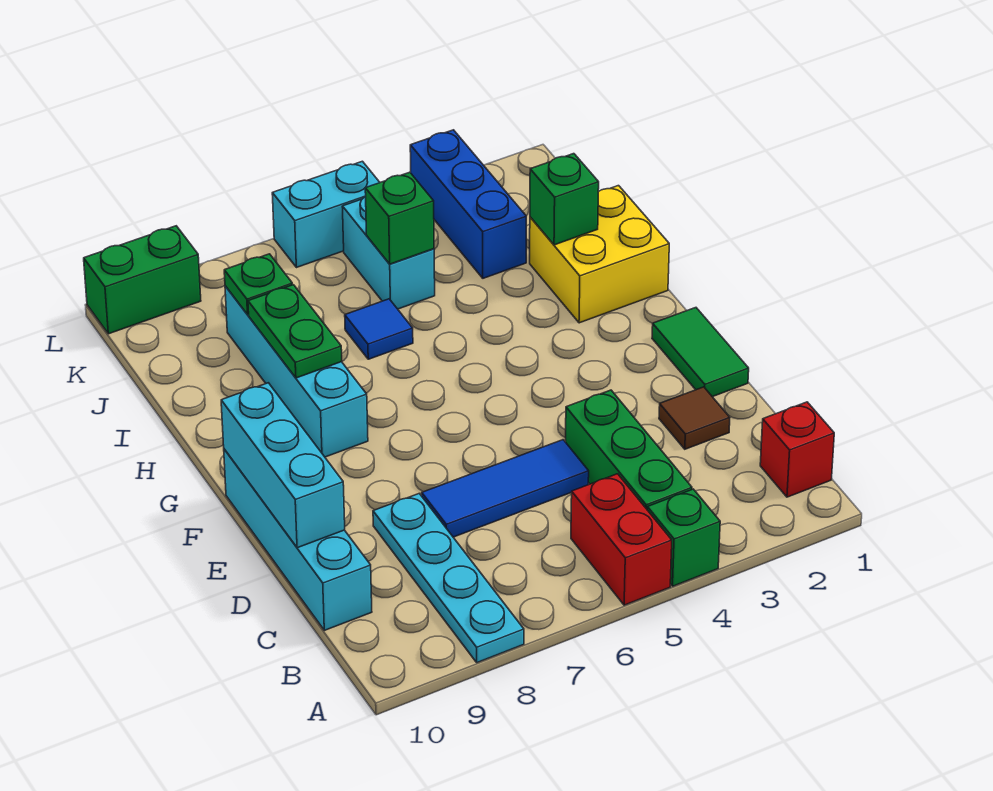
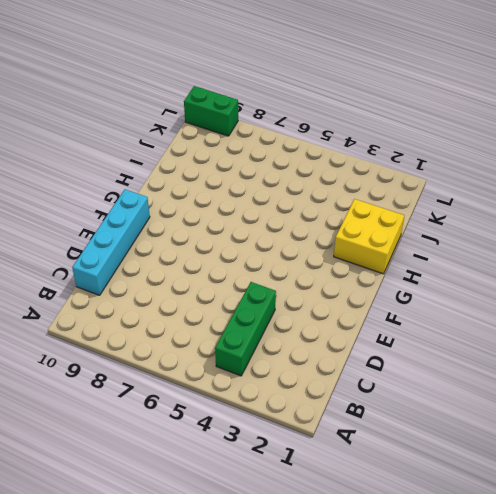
none -> green 1x1 brick [647,489,720,586]
none -> red 1x2 brick [571,474,672,605]
none -> cyan 1x4 plate [373,494,524,663]

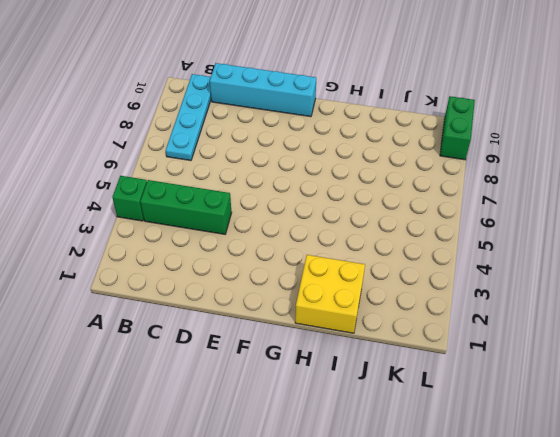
cyan 1x4 plate [166,74,211,161] -> cyan 1x4 plate turned to [373,494,524,663]
none -> red 1x2 brick [571,474,672,605]
none -> red 1x1 brick [760,402,834,497]
none -> brown 1x1 tile [659,387,730,449]

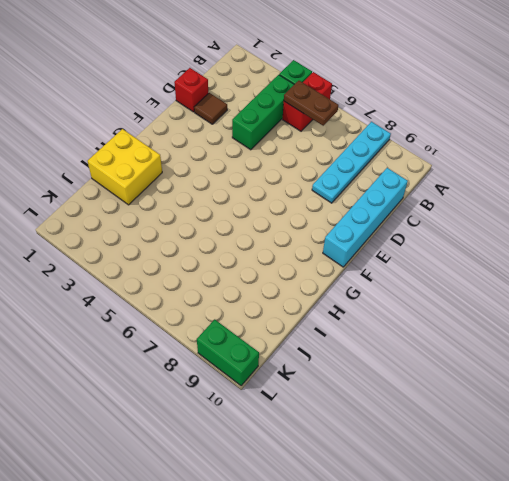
brown 1x2 plate [284,81,338,126] -> none
red 1x1 brick [174,68,208,112] -> red 1x1 brick moved to [760,402,834,497]
none -> blue 1x3 tile [422,440,589,537]
none -> green 1x2 tile [652,308,749,397]
none -> cyan 1x4 brick [225,286,368,457]

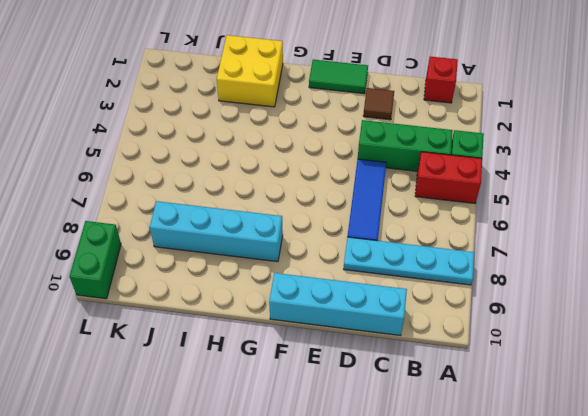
none -> blue 1x1 tile [345,299,413,359]
none -> blue 1x3 brick [410,130,526,278]
none -> cyan 1x2 brick [342,197,435,309]

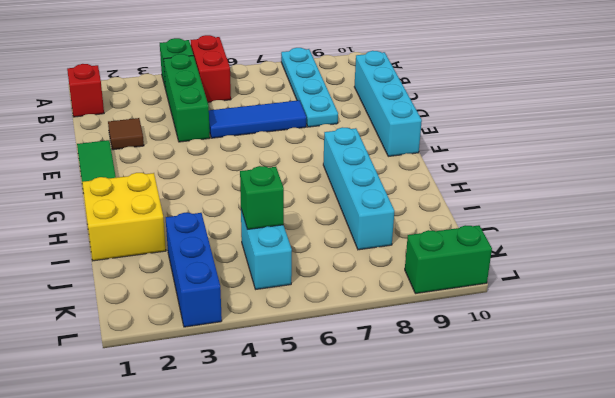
none -> blue 1x1 tile [345,299,413,359]
none -> cyan 1x2 brick [272,161,380,268]
none -> cyan 1x3 brick [221,383,345,548]

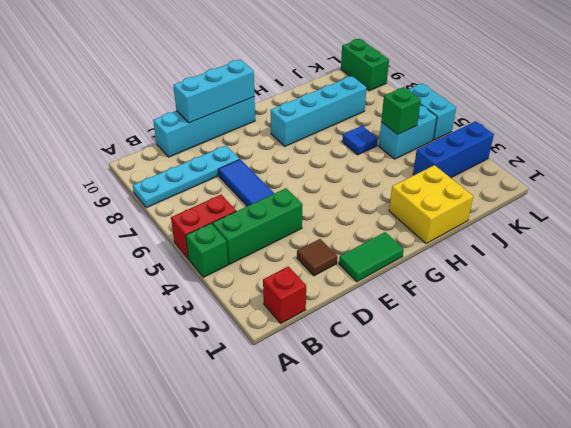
none -> green 1x2 plate [248,285,342,378]
none -> green 1x1 brick [530,154,599,245]
none -> green 1x1 plate [224,254,293,315]

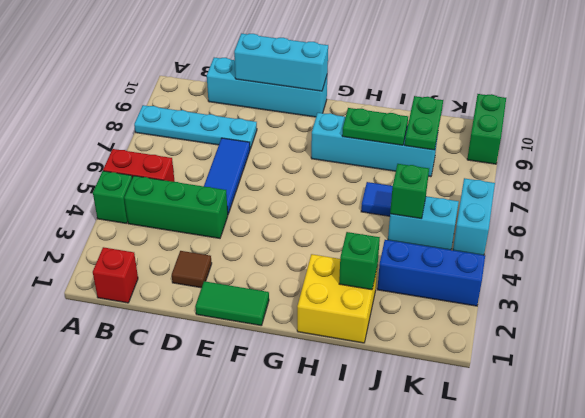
green 1x2 plate [405,96,443,150] -> green 1x1 plate [224,254,293,315]

